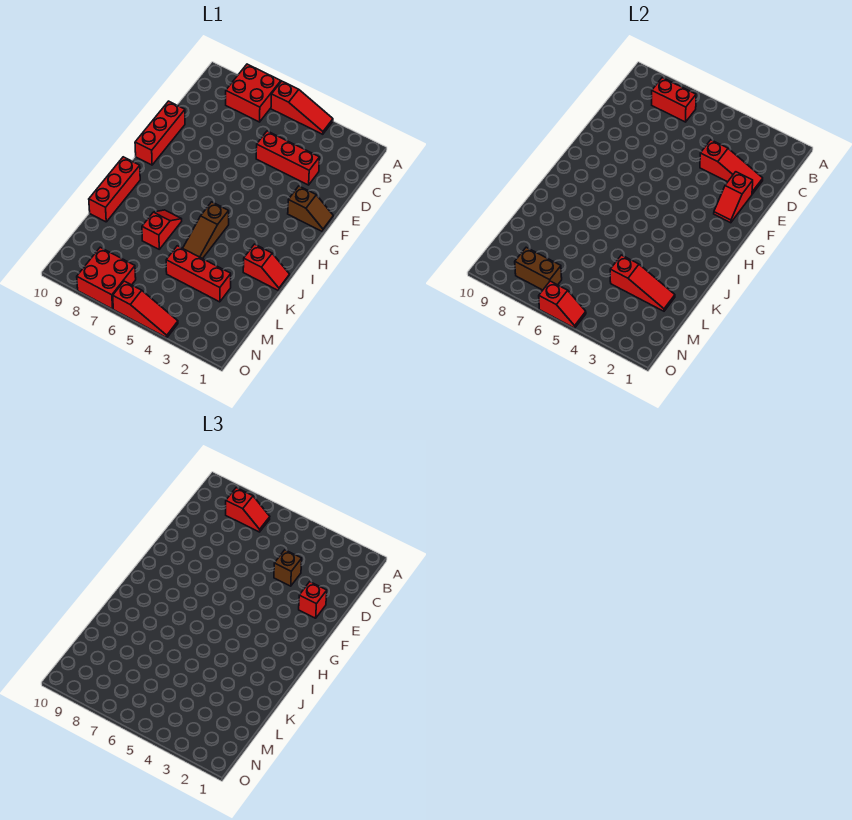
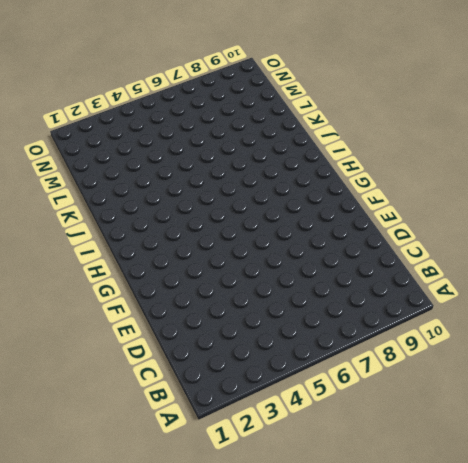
none -> red 1x3 slope [271,81,333,134]
none -> red 2x2 brick [226,64,281,122]
none -> red 1x3 brick [256,131,320,185]

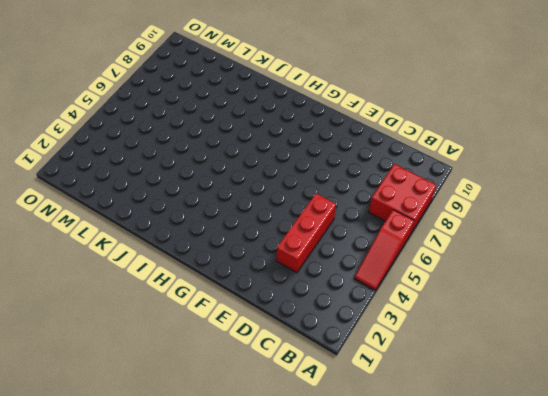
none -> red 1x3 brick [135,101,185,165]
none -> brown 1x2 slope [288,186,333,232]
none -> brown 1x3 slope [183,202,229,259]

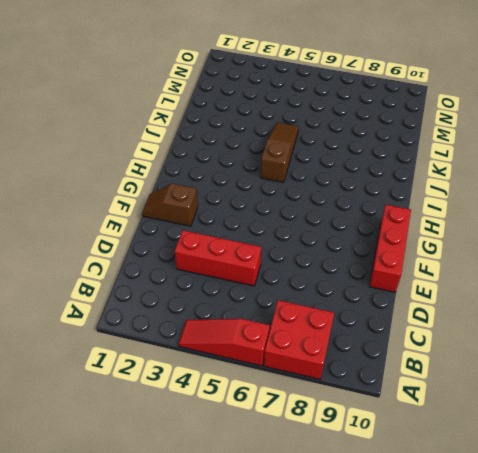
none -> red 1x3 brick [89,157,140,222]
none -> red 1x2 slope [243,244,290,291]
none -> red 1x2 slope [142,210,182,249]

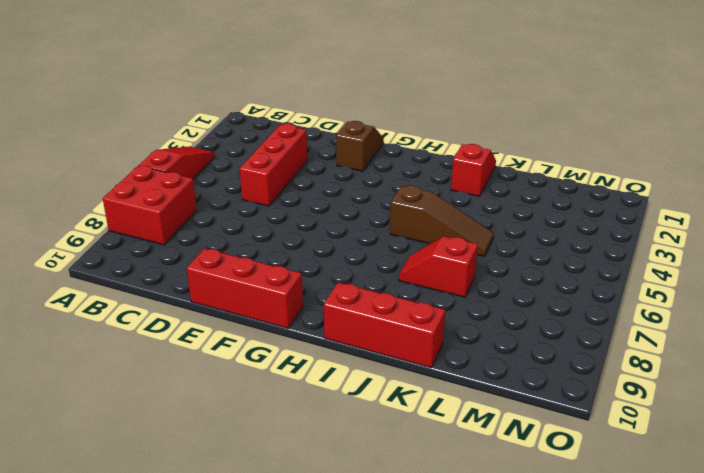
none -> red 1x3 brick [166,246,231,302]
none -> red 2x2 brick [77,247,136,309]
none -> red 1x3 slope [113,281,178,338]

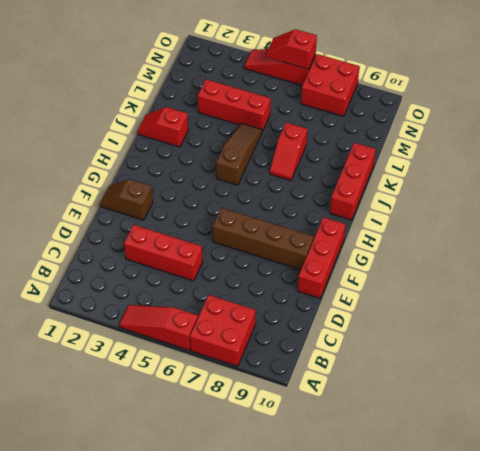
brown 1x4 brick [212,208,314,270] -> none
none -> red 1x2 brick [652,78,696,122]
none -> red 1x3 slope [700,140,763,194]
none -> red 1x2 slope [714,172,753,223]

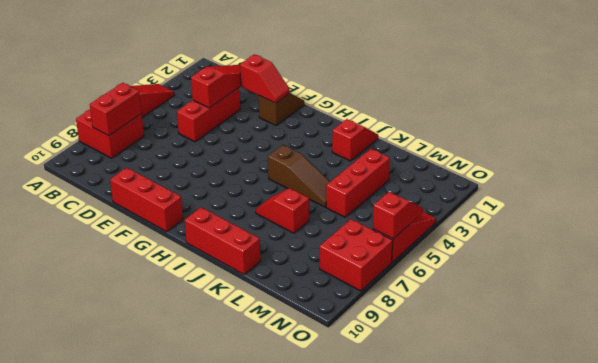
none -> red 1x3 slope [610,255,675,311]
none -> brown 1x2 brick [515,247,562,290]
none -> red 1x2 slope [226,488,270,532]

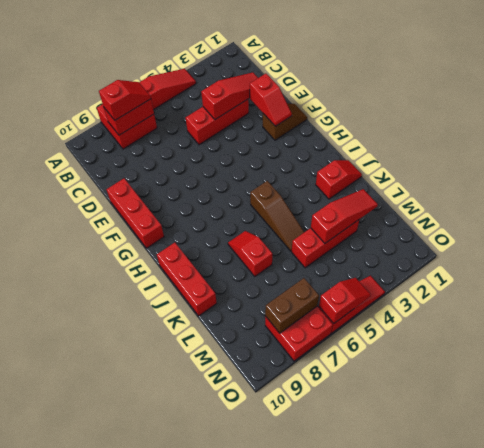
none -> brown 1x1 brick [274,550,302,586]
none -> red 1x1 brick [299,582,327,618]

